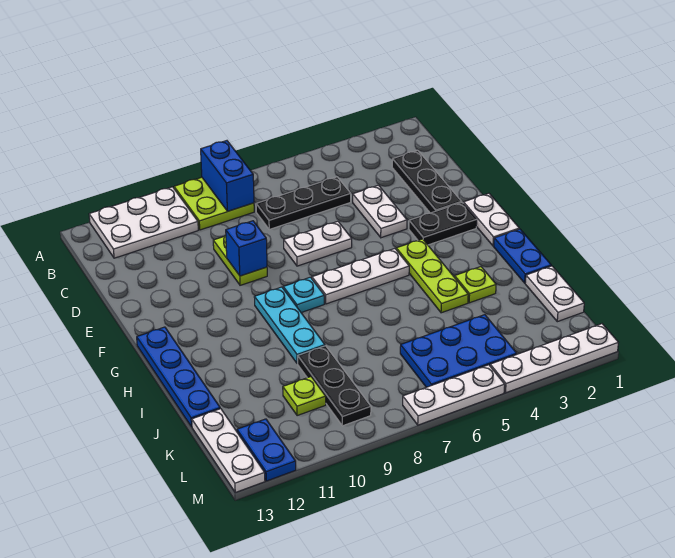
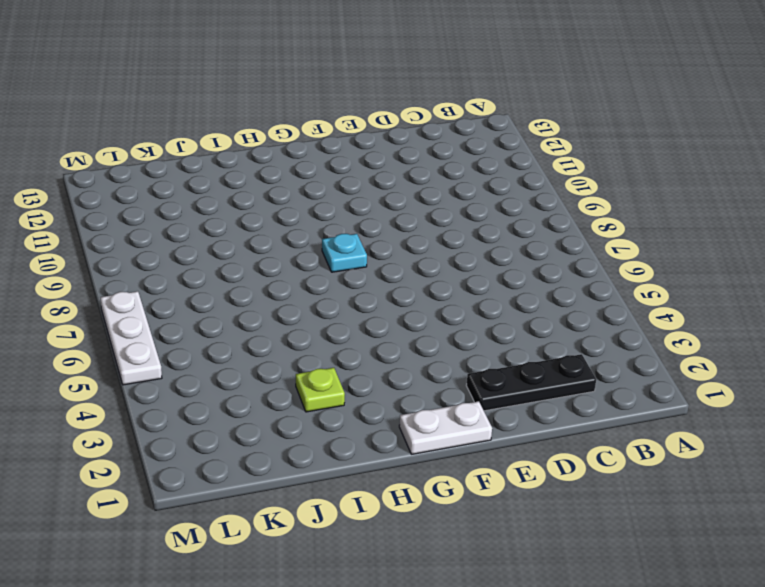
none -> lime 2x2 plate [174,177,254,230]
none -> white 2x3 plate [89,187,198,258]
none -> black 1x3 plate [256,177,351,229]

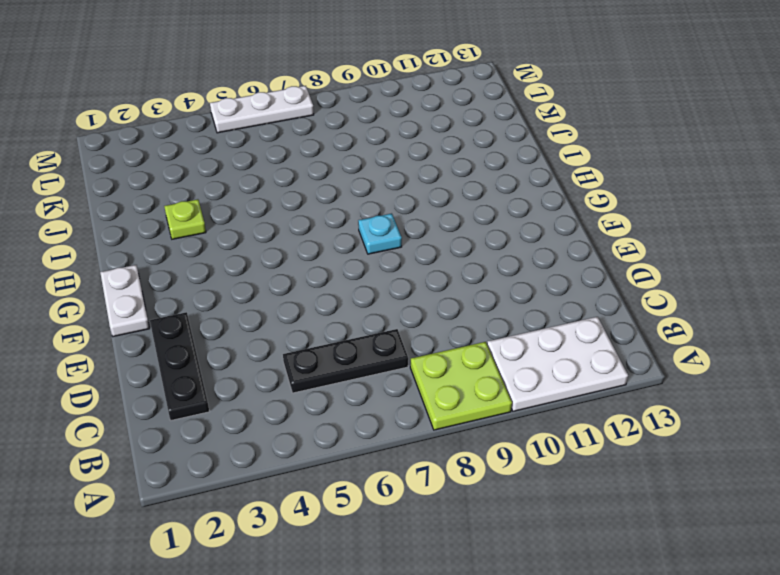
none -> white 1x2 plate [353,185,407,238]
none -> lime 1x2 plate [213,236,267,285]
none -> white 1x2 plate [284,221,352,266]

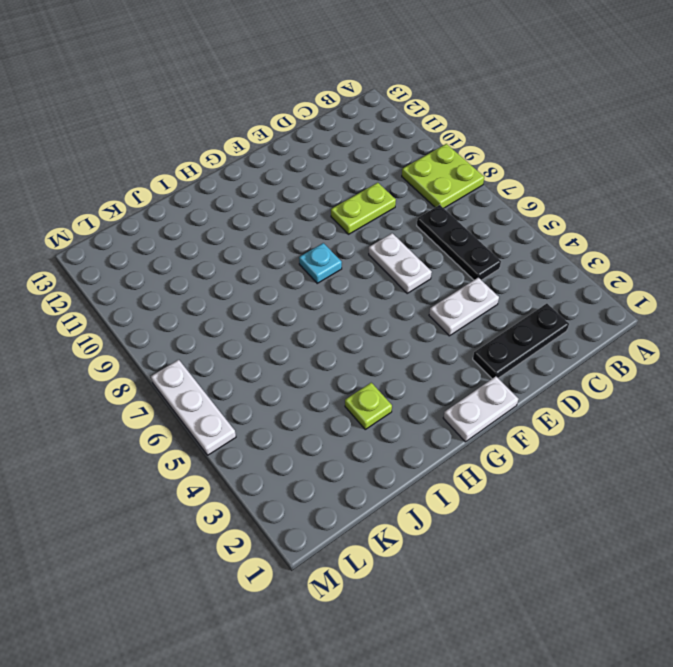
none -> white 2x3 plate [89,187,198,258]
none -> black 1x2 plate [409,202,477,245]
none -> lime 1x3 plate [396,239,468,313]

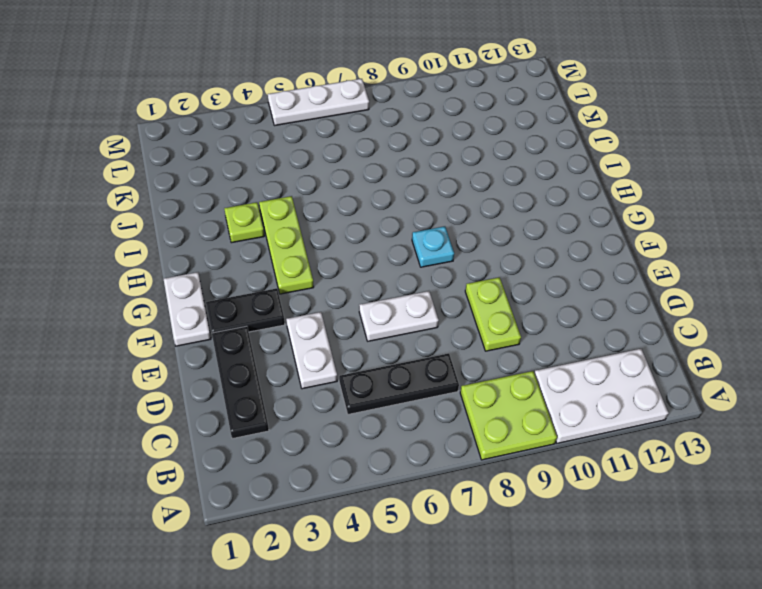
none -> white 1x3 plate [312,249,409,304]
none -> cyan 1x3 plate [254,287,325,364]
none -> blue 1x4 plate [137,327,220,427]

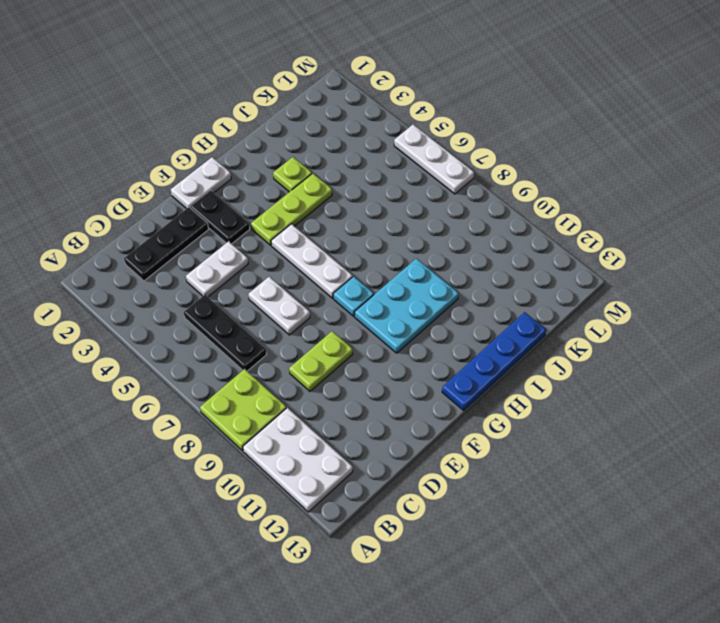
cyan 2x3 plate [355,259,459,353] -> cyan 1x3 plate [254,287,325,364]
none -> blue 1x2 plate [494,229,551,283]
none -> white 1x2 plate [525,266,584,322]
none -> black 1x3 plate [298,346,371,426]

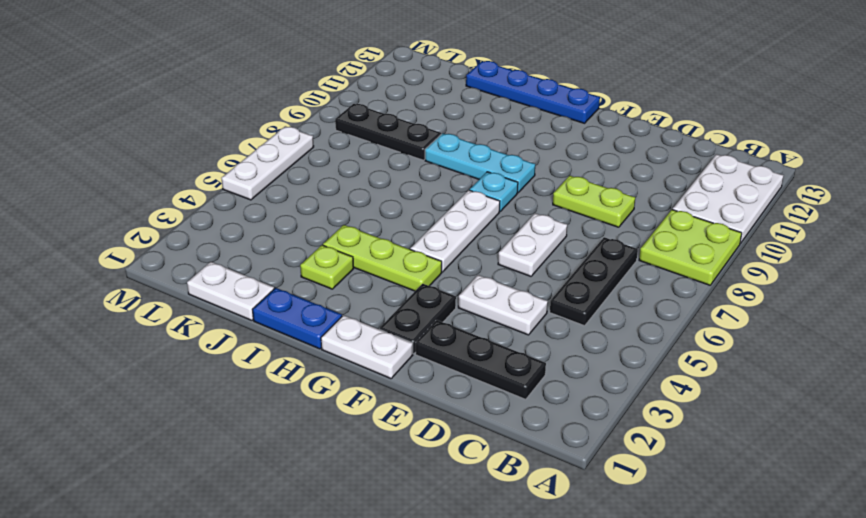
none -> blue 2x3 plate [400,315,517,387]
none -> lime 1x1 plate [283,377,326,416]
none -> white 1x3 plate [192,409,265,492]

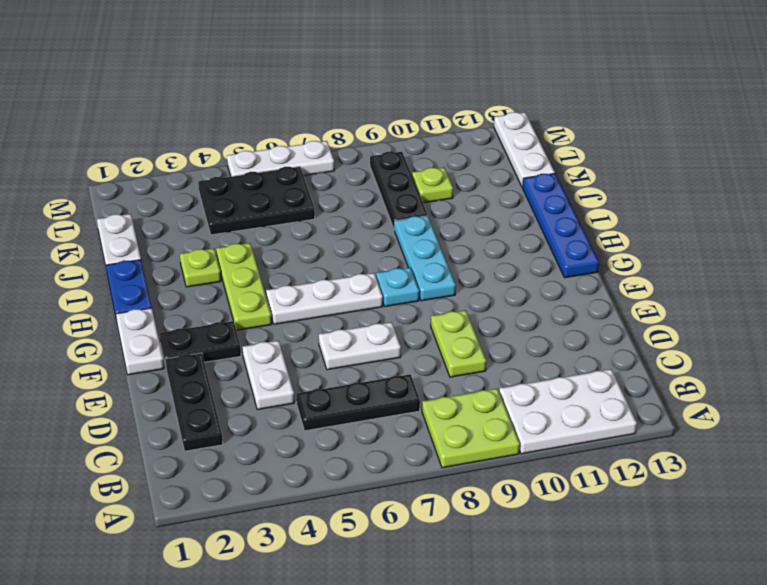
black 2x3 plate [198,167,315,235] -> blue 2x3 plate [400,315,517,387]
none -> blue 1x2 plate [237,419,296,481]
none -> white 1x4 plate [490,324,618,393]
none -> blue 1x2 brick [201,141,254,211]

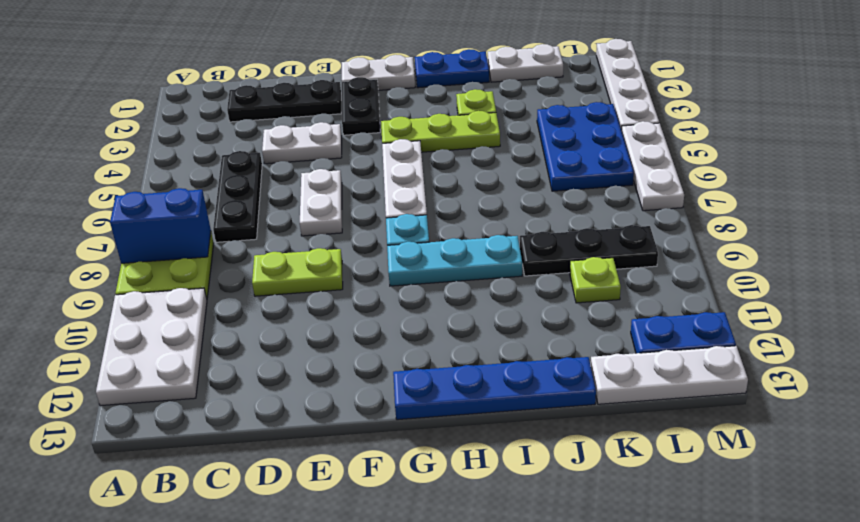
none -> blue 1x1 brick [226,221,267,276]

